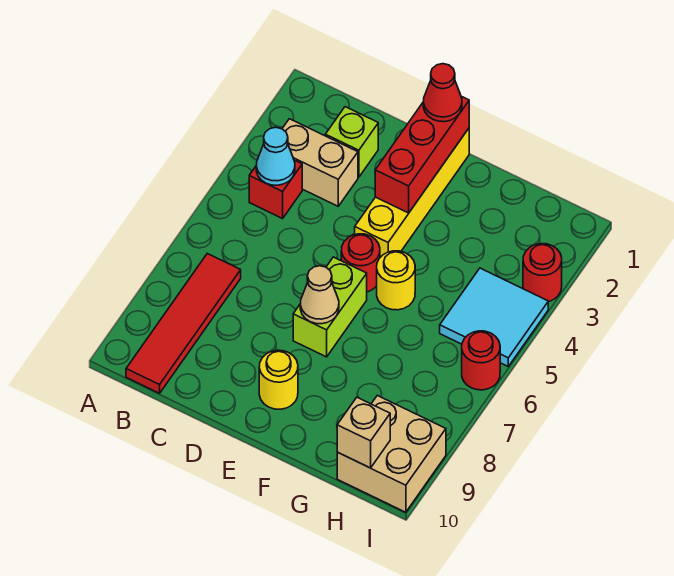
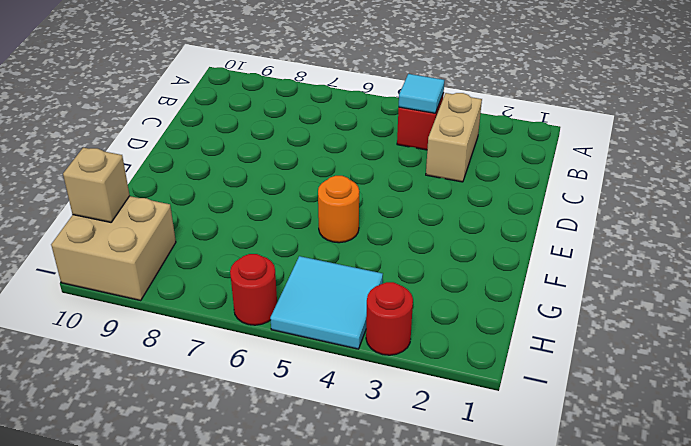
cyan 1x1 tile [399,74,445,113] -> cyan 1x1 cone [256,127,295,185]
orange 1x1 round brick [318,176,359,243] -> yellow 1x1 round brick [377,251,415,310]
none -> red 1x4 tile [126,254,241,393]
none -> lime 1x1 brick [325,107,378,177]
none -> yellow 1x4 brick [355,128,469,257]

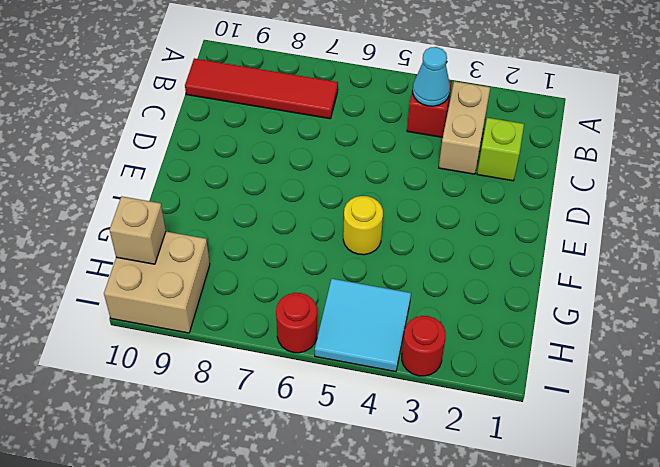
none -> yellow 1x4 brick [355,128,469,257]
none -> red 1x1 round brick [341,234,380,292]
none -> lime 1x2 brick [293,257,367,357]

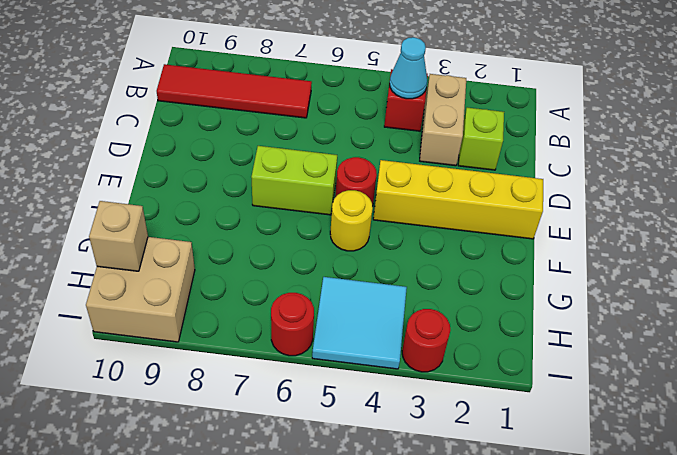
none -> yellow 1x1 round brick [259,350,298,409]
none -> red 1x3 brick [375,96,469,213]
none -> tan 1x1 cone [300,266,339,324]

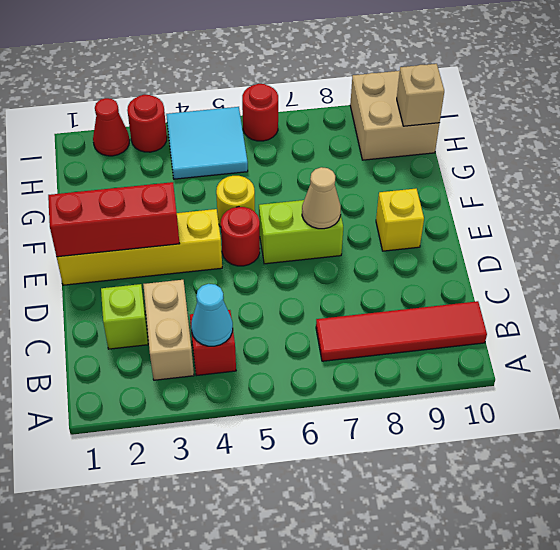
yellow 1x1 brick [376,189,424,251] -> yellow 1x1 round brick [259,350,298,409]
red 1x1 cone [93,98,130,156] -> red 1x1 cone moved to [423,64,462,122]

